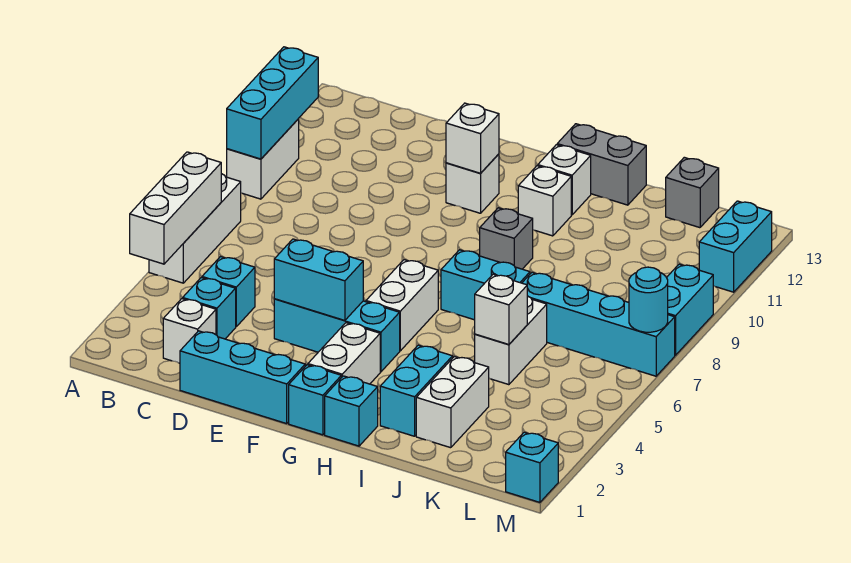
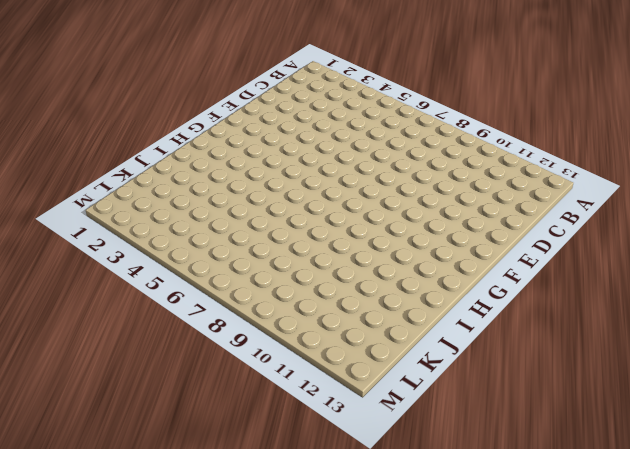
none -> white 1x3 brick [149,174,241,283]
none -> white 1x2 brick [227,119,299,199]
none -> white 1x1 brick [163,299,216,363]
none -> cyan 1x1 brick [183,278,236,339]

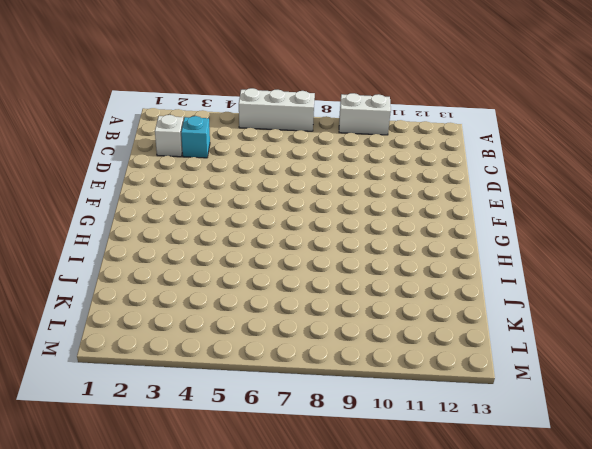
none -> cyan 1x1 brick [202,257,255,326]
none -> cyan 1x3 brick [180,331,305,424]
none -> cyan 1x3 brick [274,299,400,372]
none -> white 1x1 brick [446,154,499,213]

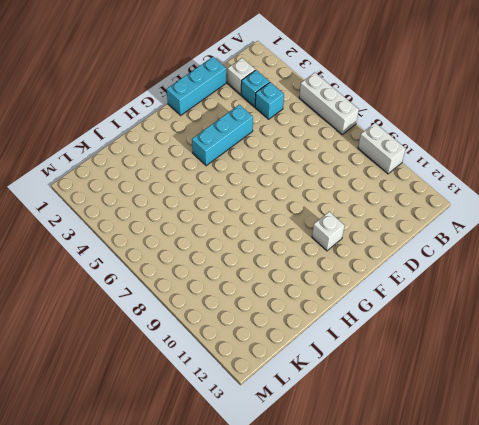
none -> cyan 1x1 brick [289,365,341,435]
none -> white 1x2 brick [308,323,380,384]
none -> white 1x2 brick [366,260,438,351]
none -> cyan 1x1 brick [325,376,378,446]

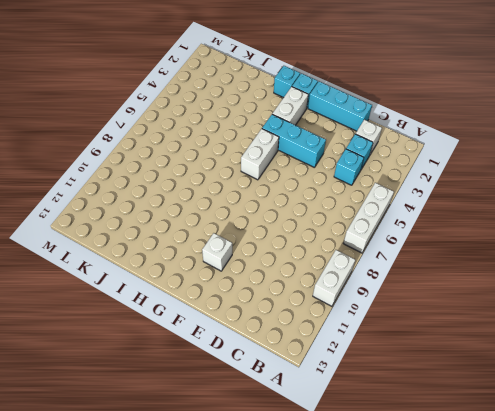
none -> cyan 1x2 brick [441,250,530,320]
none -> grey 1x1 brick [480,208,533,269]
none -> white 1x1 brick [518,166,571,236]
none -> white 1x1 brick [538,145,591,215]

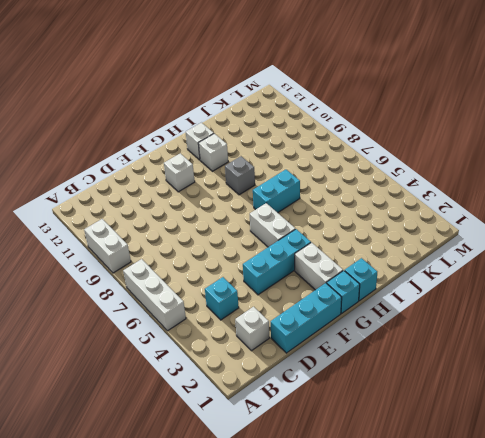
none -> cyan 1x1 brick [183,278,236,339]
none -> grey 1x2 brick [557,124,646,205]
none -> cyan 1x2 brick [380,345,453,436]
none -> white 1x2 brick [416,356,489,448]

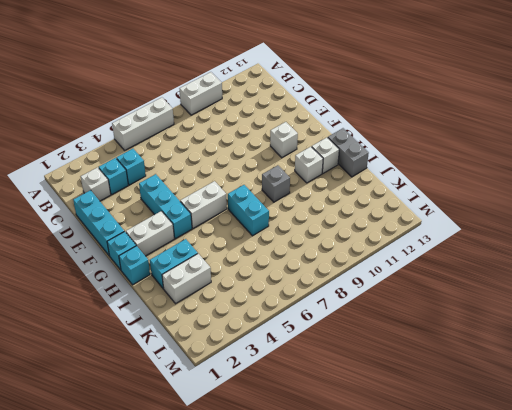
none -> white 1x2 brick [475,296,547,385]
none -> cyan 1x4 brick [522,272,675,376]
none -> grey 1x1 brick [666,157,719,228]
none -> cyan 1x1 brick [506,432,558,502]

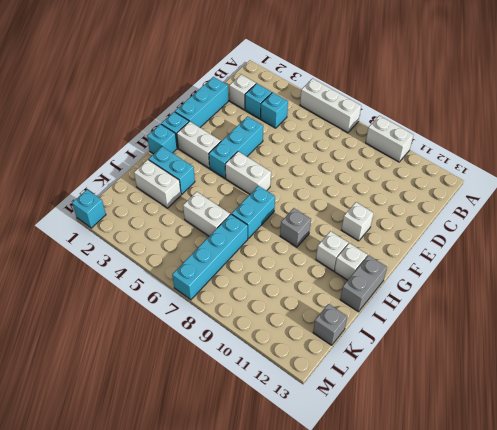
none -> cyan 1x2 brick [667,264,713,355]
none -> cyan 1x2 brick [699,201,772,292]
none -> white 1x3 brick [130,152,221,264]
none -> cyan 1x3 brick [227,47,318,159]

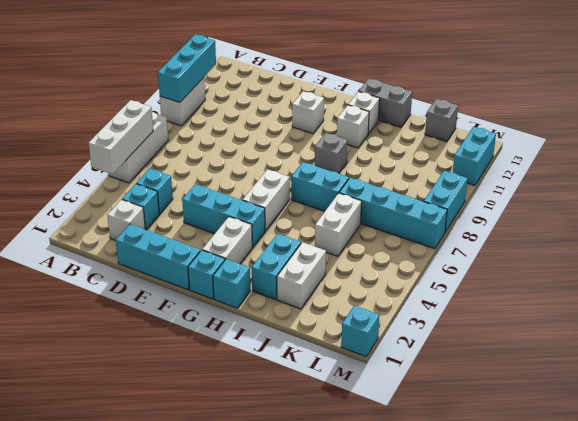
none -> cyan 1x2 brick [274,239,363,320]
none -> white 1x1 brick [446,103,499,173]
none -> white 1x1 brick [475,274,527,344]
none -> cyan 1x1 round brick [629,267,668,332]

